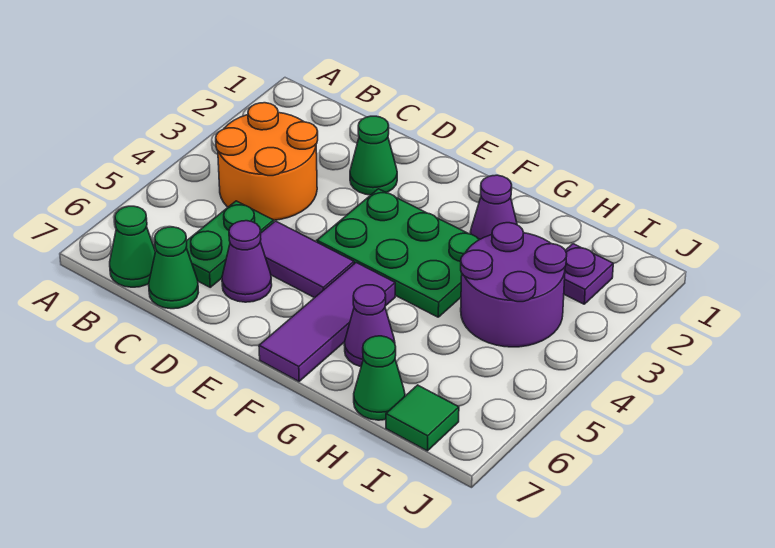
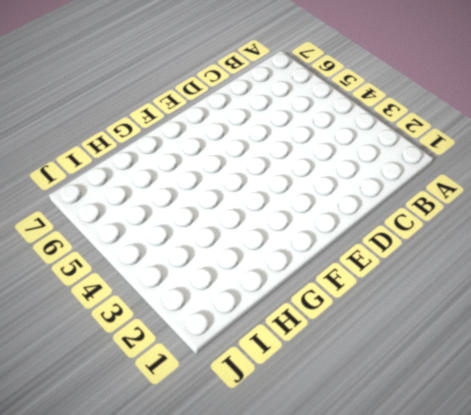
none -> orange 2x2 round brick [216,103,318,220]
none -> green 1x1 cone [110,206,155,287]
none -> green 1x2 plate [186,201,274,287]

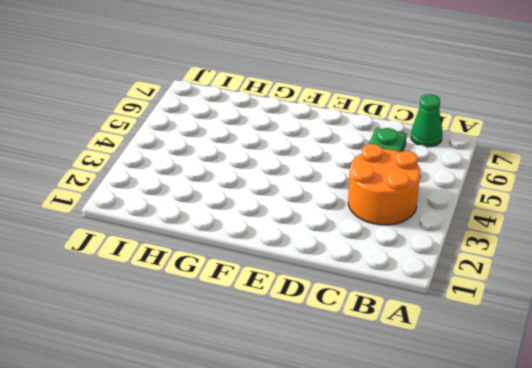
none -> green 1x1 cone [149,227,198,309]
none -> green 1x1 cone [350,116,397,195]
none -> purple 1x2 tile [260,221,354,298]

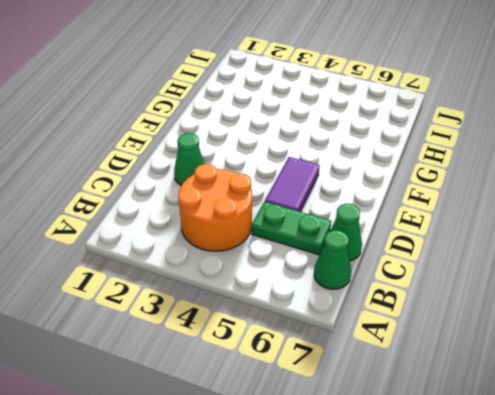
none -> purple 1x1 cone [222,221,272,302]
none -> green 2x3 plate [317,189,480,317]
none -> purple 1x3 tile [259,263,395,381]

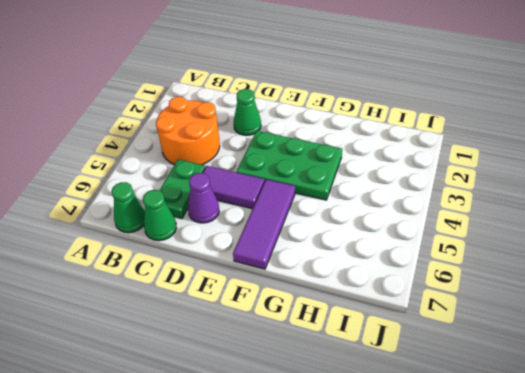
none -> purple 1x1 cone [470,175,517,239]
none -> purple 1x1 cone [344,285,395,367]
none -> purple 2x2 round brick [461,223,567,347]

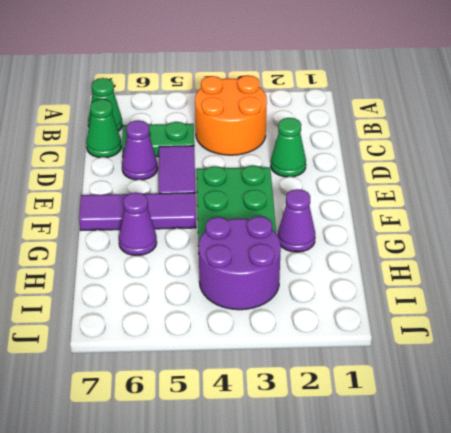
none -> green 1x1 cone [354,336,405,420]
none -> purple 1x1 plate [564,244,613,304]
none -> green 1x1 tile [386,385,459,451]

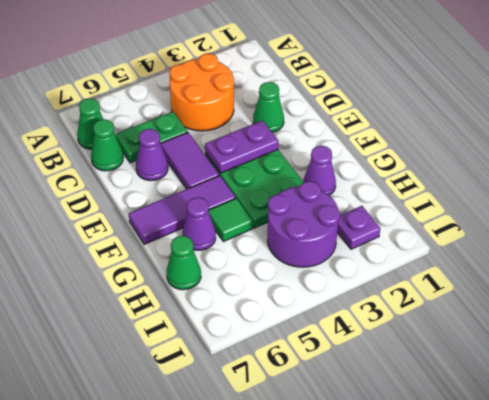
purple 1x2 plate [205,120,278,173] -> none
green 1x1 tile [208,198,253,242] -> green 1x1 tile moved to [386,385,459,451]

